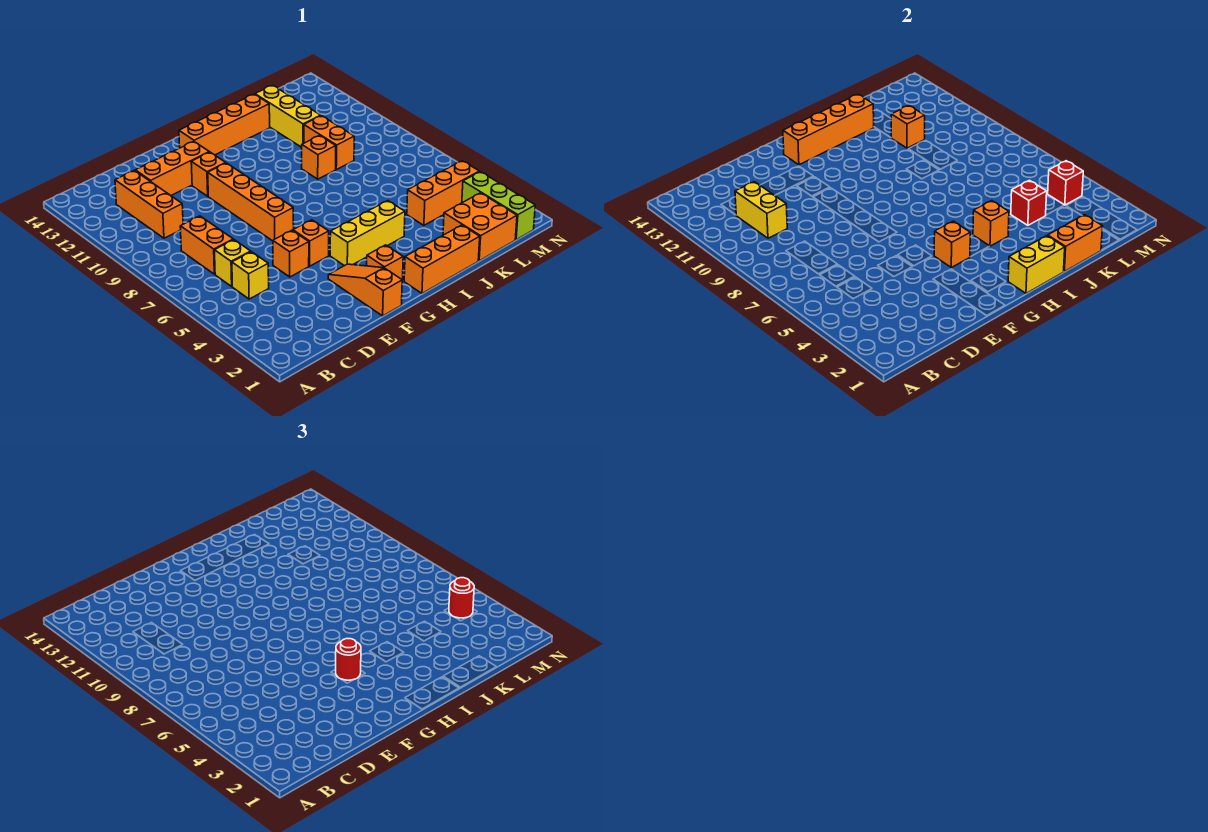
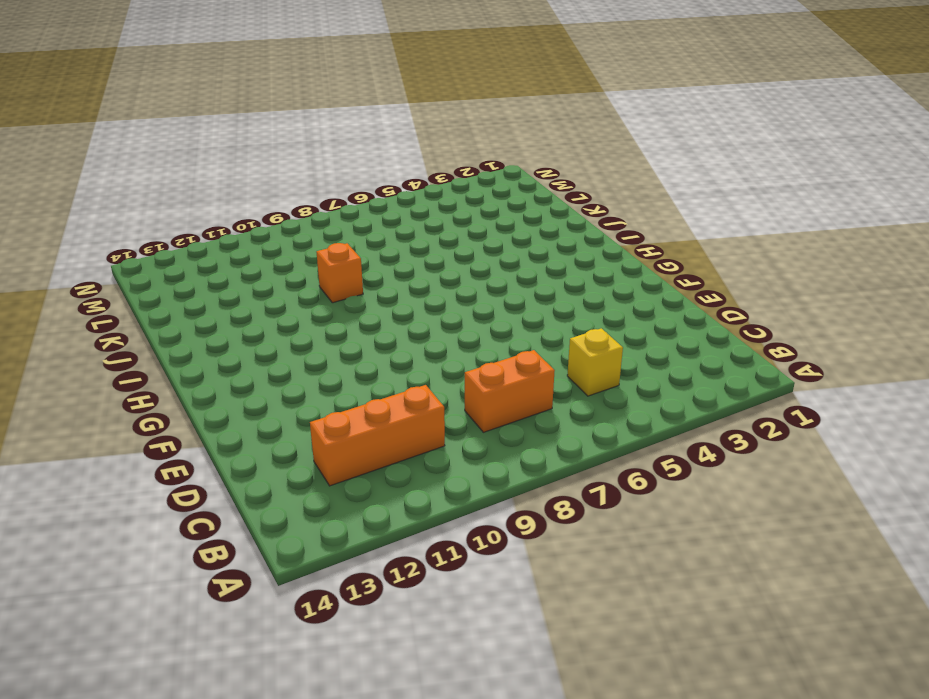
none -> yellow 1x1 brick [215,240,251,286]
none -> orange 1x3 brick [135,142,209,195]
none -> orange 1x1 brick [273,230,309,277]
none -> orange 1x3 slope [328,264,402,316]

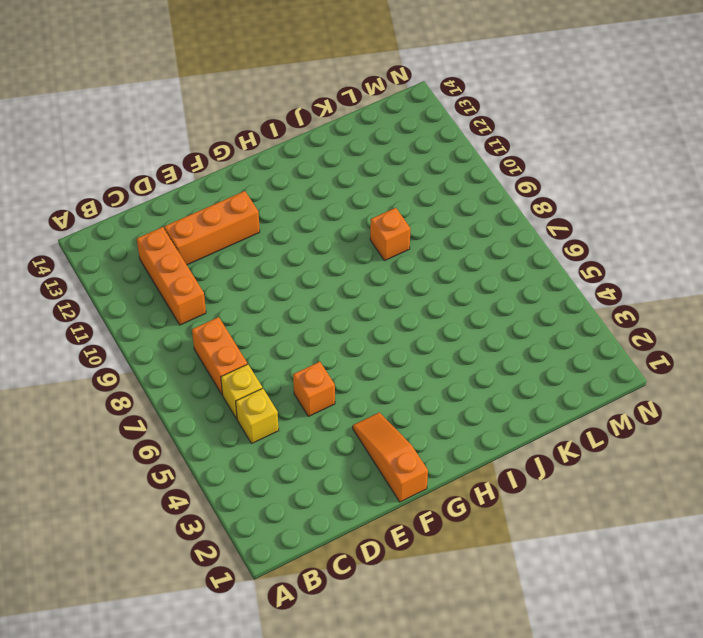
none -> orange 1x1 brick [293,220,329,266]
none -> orange 1x4 brick [208,163,294,241]
none -> orange 1x1 brick [191,152,225,196]
none -> orange 1x1 brick [367,245,403,280]

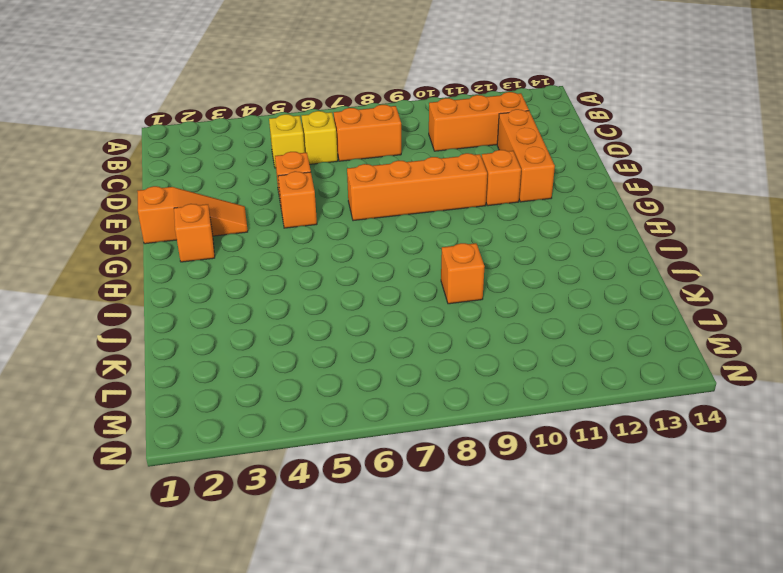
none -> yellow 1x3 brick [330,201,405,266]
none -> orange 1x4 brick [179,94,270,155]
none -> orange 1x3 brick [404,225,480,293]
none -> orange 2x2 brick [443,193,517,261]

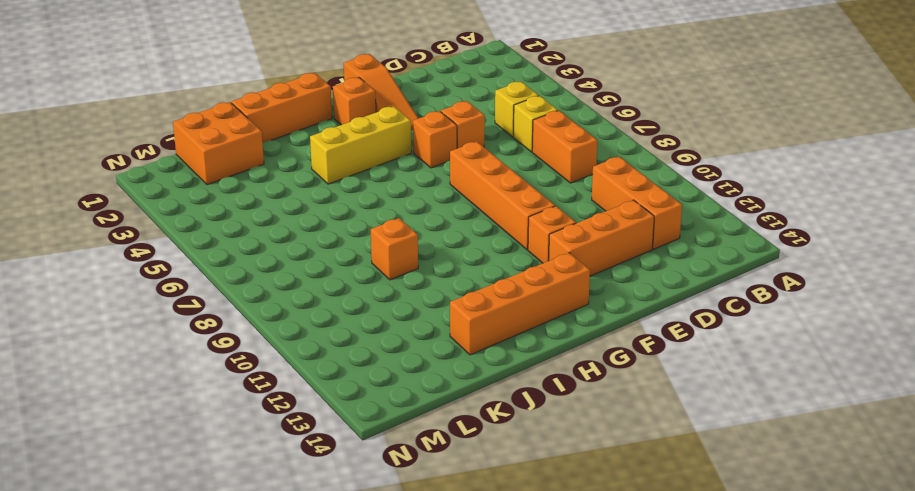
none -> orange 1x3 brick [407,161,479,225]
none -> orange 1x2 brick [304,116,354,170]
none -> yellow 1x3 brick [255,85,321,147]
none -> lime 1x3 brick [462,172,535,240]

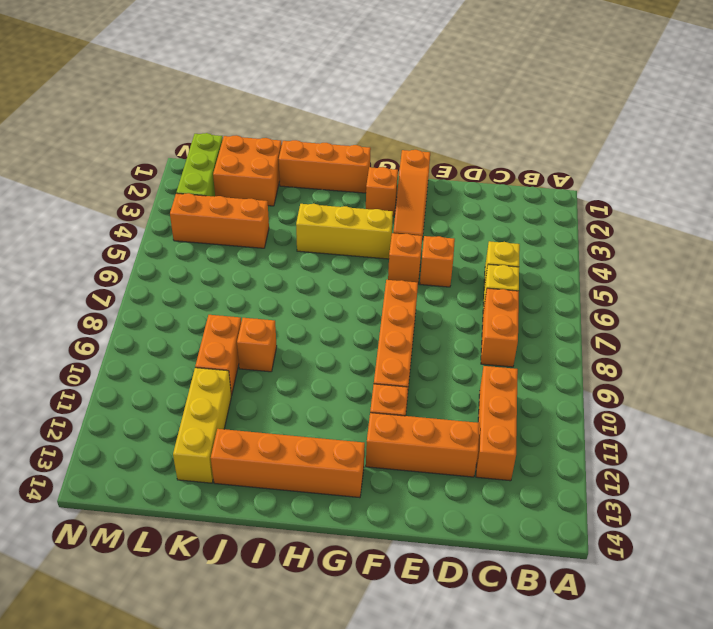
none -> yellow 1x2 brick [735,182,787,238]
none -> orange 1x1 brick [934,221,970,267]
none -> orange 1x4 brick [783,94,874,165]
none -> yellow 1x2 brick [1008,236,1065,293]

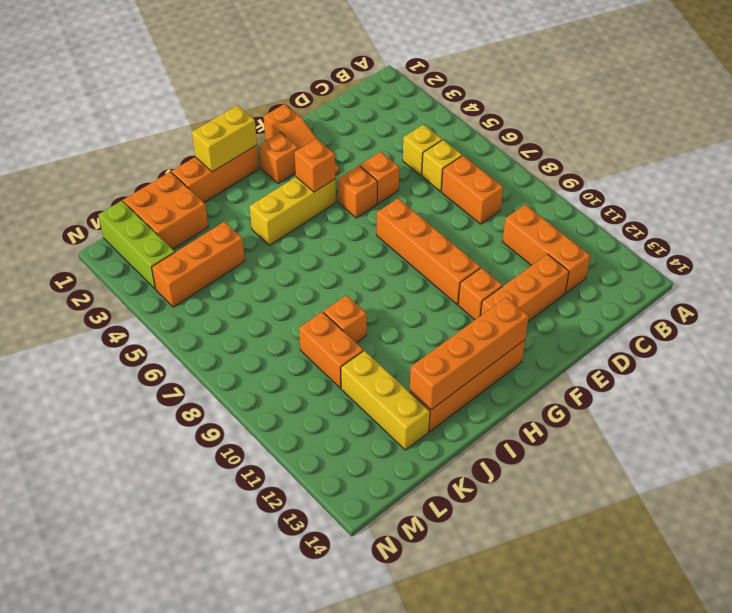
none -> yellow 1x2 brick [735,182,787,238]
none -> orange 1x1 brick [973,201,1009,246]
none -> orange 1x2 brick [1048,215,1102,272]
none -> red 1x1 brick [1011,180,1047,225]

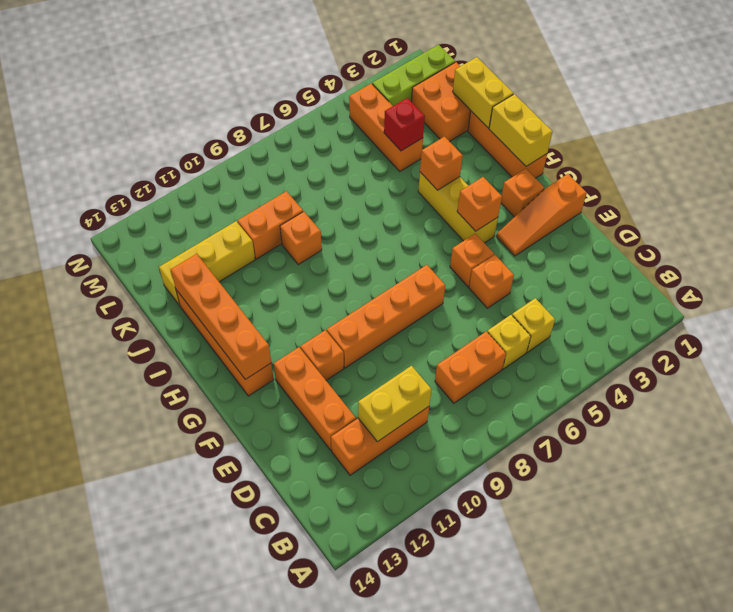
yellow 1x2 brick [453,57,513,128] -> orange 1x2 brick [1048,215,1102,272]
none -> orange 1x1 brick [891,106,925,148]
none -> red 1x1 brick [1048,161,1083,205]
none -> red 1x1 round brick [336,639,361,680]
none -> red 1x1 round brick [449,578,474,618]

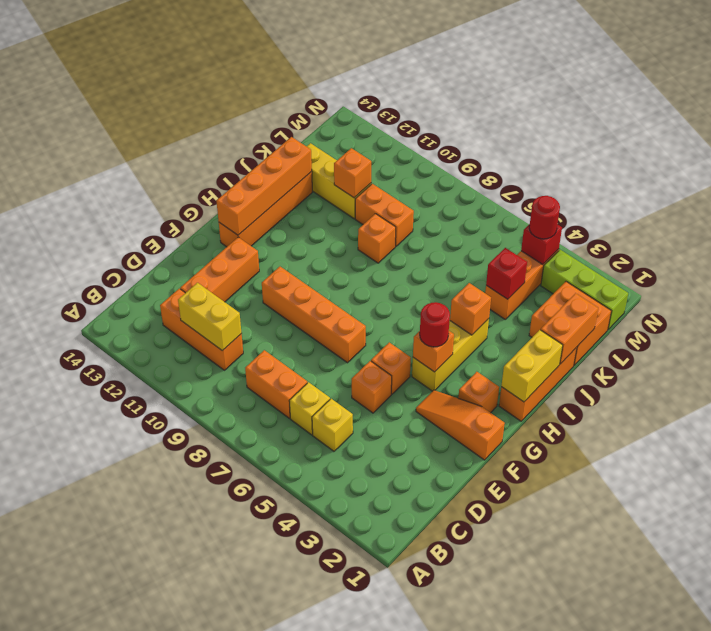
none -> orange 1x1 brick [191,152,225,196]

